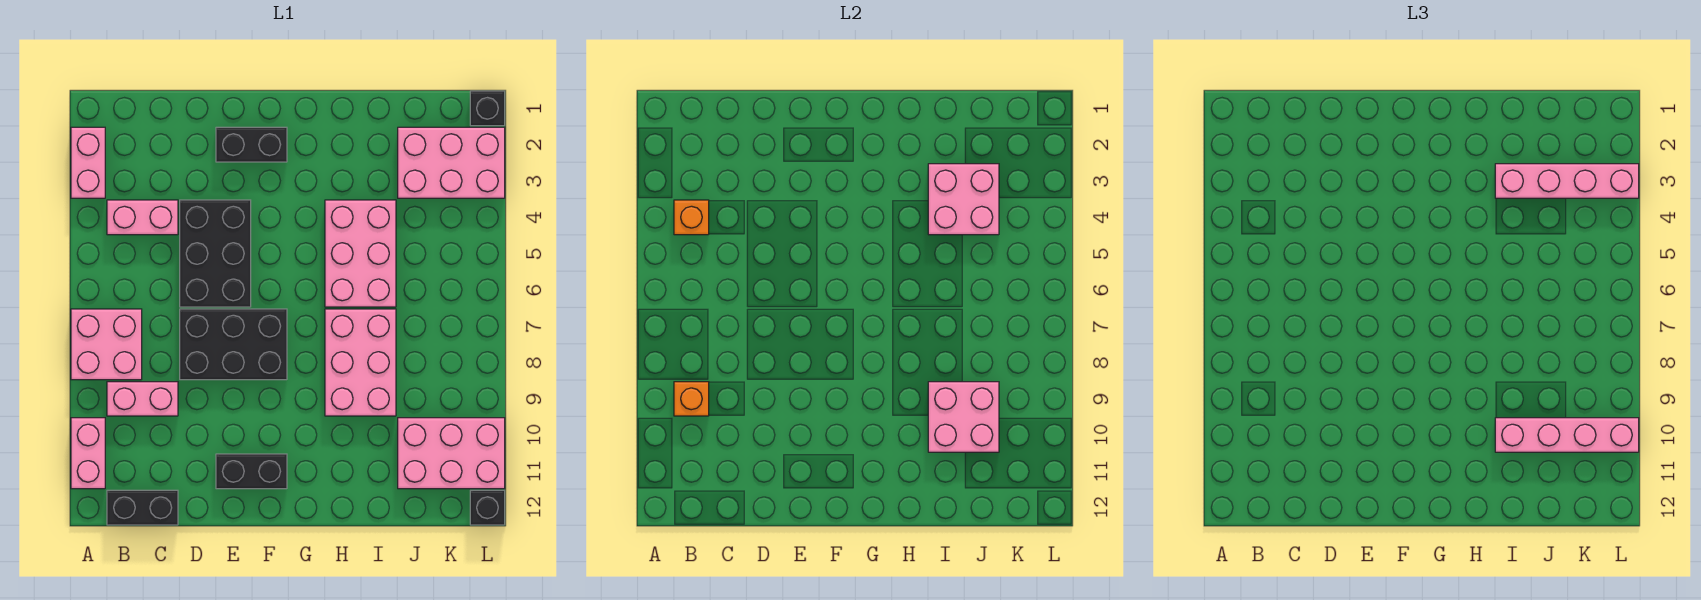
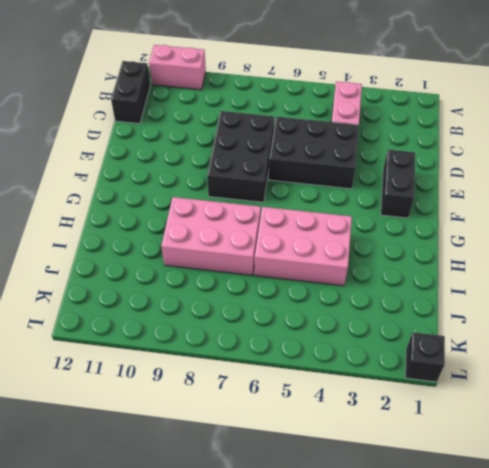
none -> pink 1x2 brick [71,127,105,198]
none -> pink 2x2 brick [71,309,142,380]
none -> pink 1x2 brick [107,382,178,416]

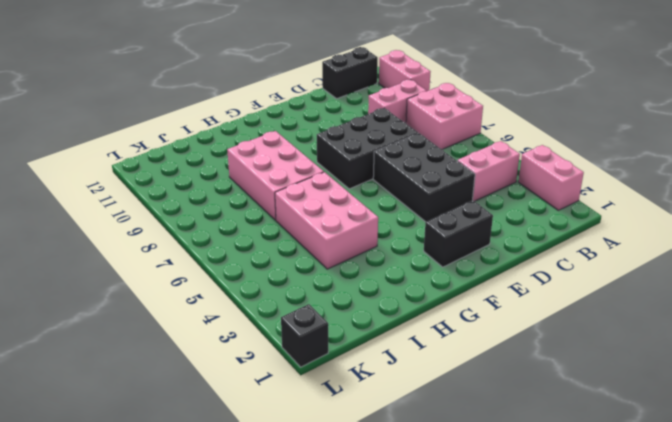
none -> black 1x2 brick [216,454,287,489]
none -> pink 2x3 brick [398,127,505,198]
none -> pink 2x3 brick [398,418,505,489]

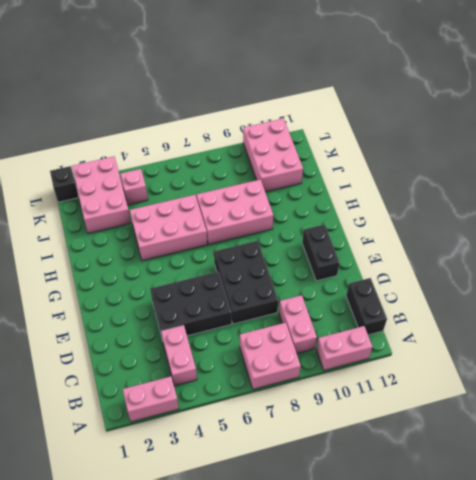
pink 1x1 brick [120,169,148,205] -> none
none -> black 1x2 brick [216,127,287,162]
none -> black 1x1 brick [470,490,505,525]
none -> orange 1x1 brick [674,200,709,235]

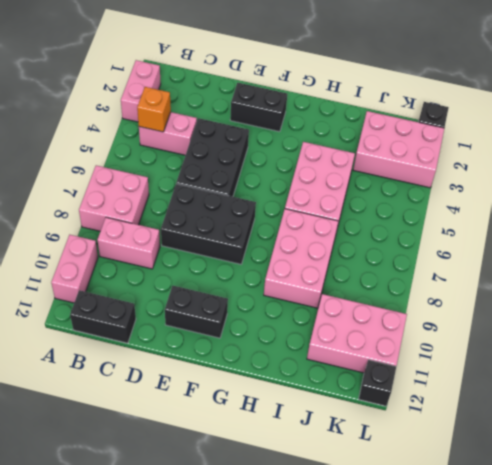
none -> orange 1x1 brick [674,382,709,416]
none -> pink 2x2 brick [928,164,999,235]
none -> pink 2x2 brick [928,382,999,452]

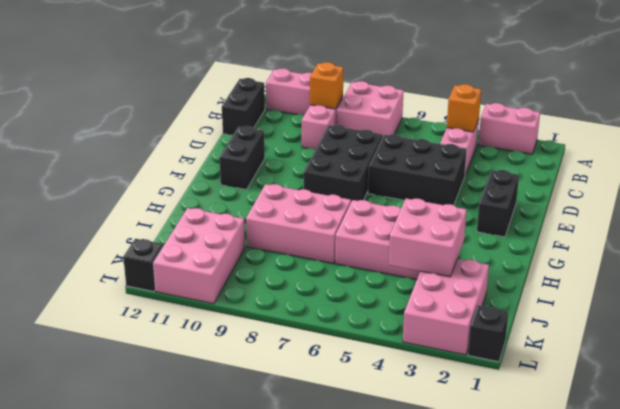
none -> pink 2x2 brick [928,382,999,452]
none -> pink 1x4 brick [1495,164,1639,198]
none -> pink 1x4 brick [1495,418,1639,452]

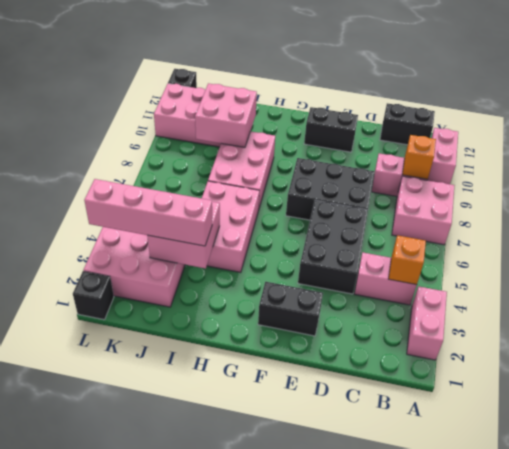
none -> pink 1x4 brick [1495,418,1639,452]

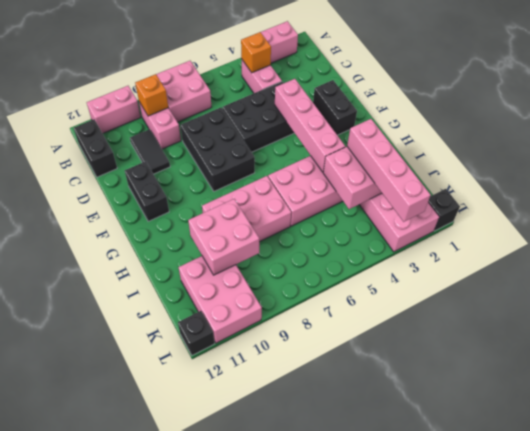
black 1x2 tile [130,129,170,174] -> none
pink 1x4 brick [275,79,345,172] -> pink 1x4 brick moved to [1495,418,1639,452]

